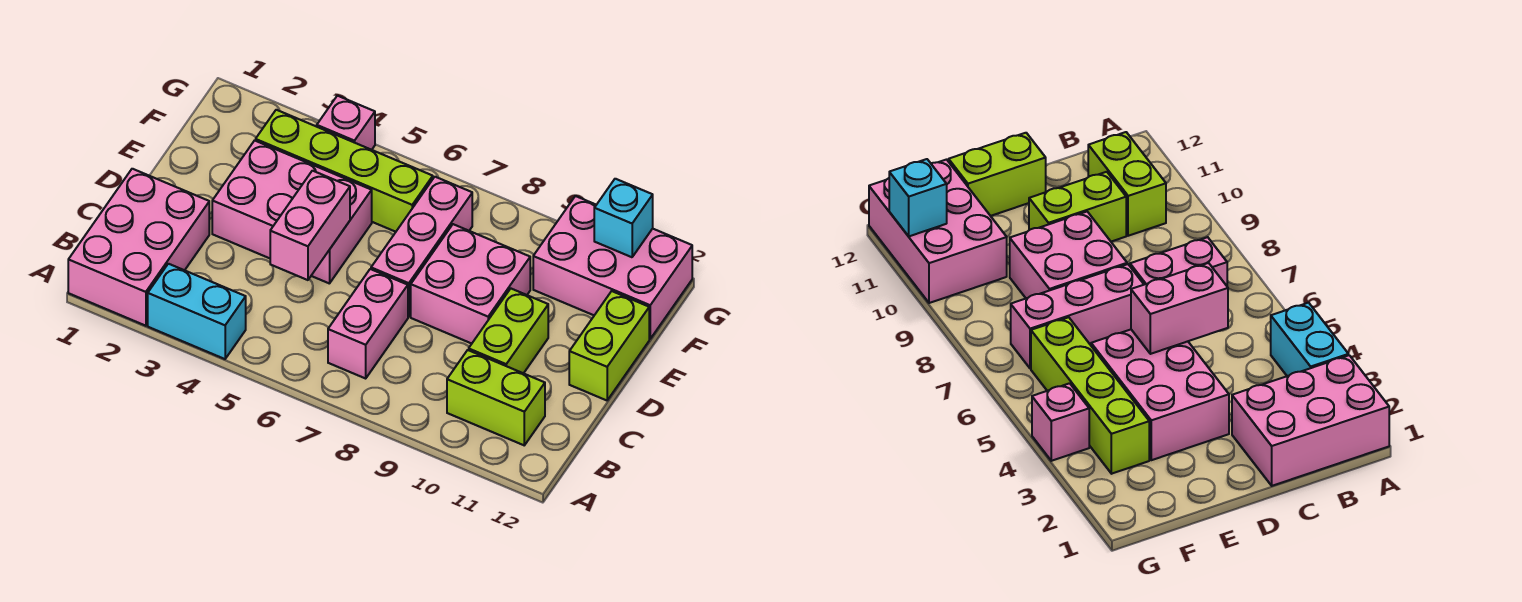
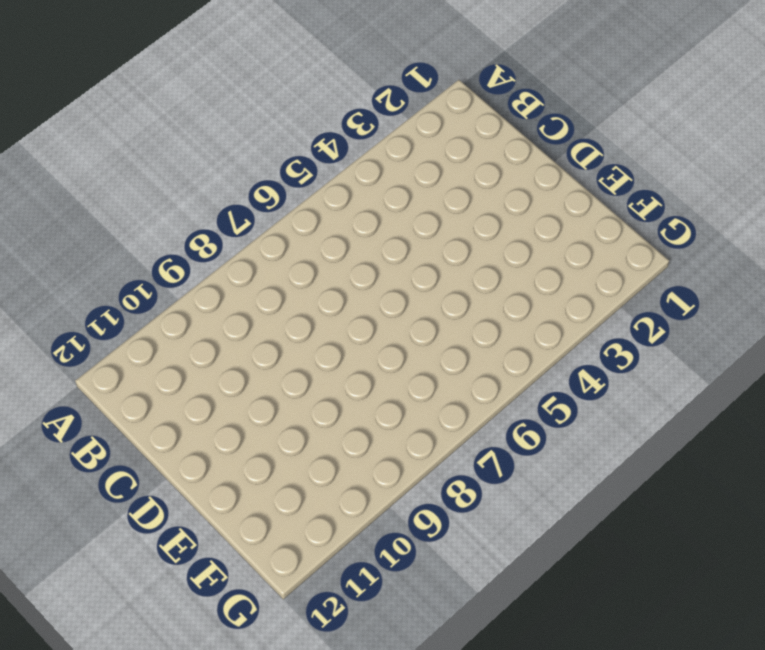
none -> pink 2x3 brick [68,169,209,326]
none -> cyan 1x2 brick [148,264,246,359]
none -> pink 1x2 brick [328,269,408,378]

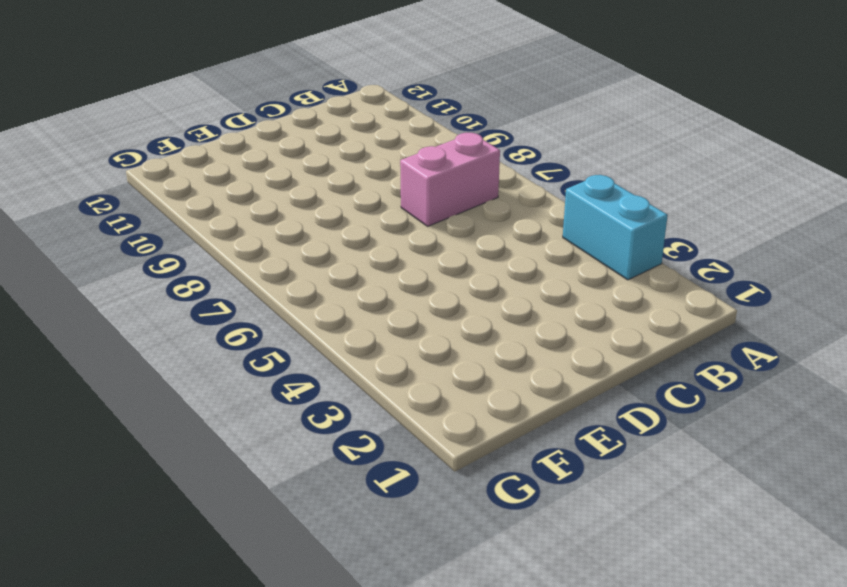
none -> pink 2x3 brick [68,169,209,326]
none -> lime 1x2 brick [447,350,545,445]
none -> lime 1x2 brick [469,289,548,373]

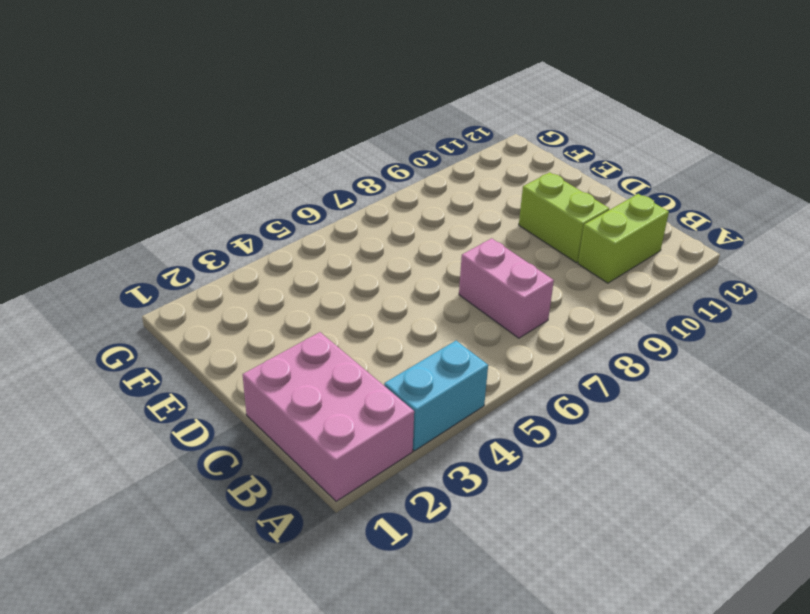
none -> pink 2x3 brick [212,140,372,284]
none -> pink 1x3 brick [371,177,472,317]
none -> pink 2x2 brick [411,224,530,344]

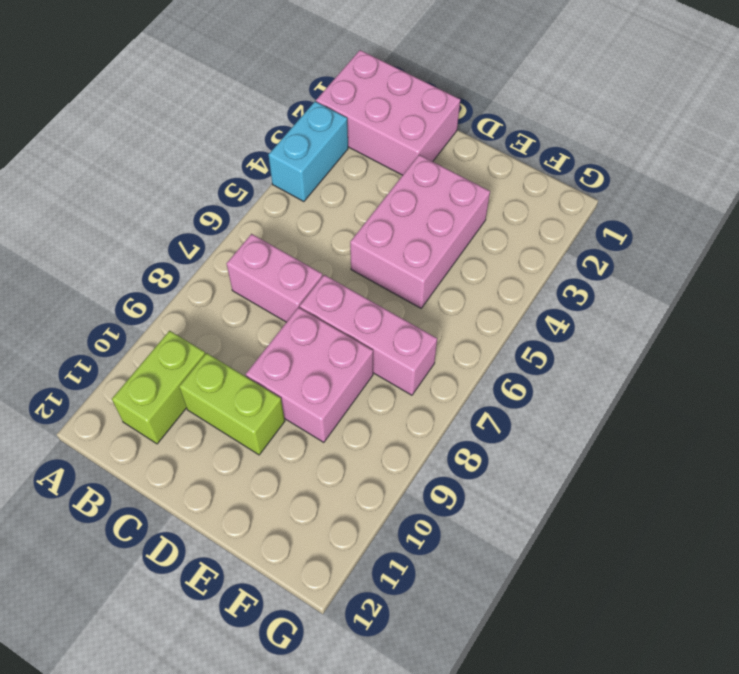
none -> lime 1x2 brick [569,291,649,400]
none -> lime 1x4 brick [256,110,433,232]
none -> pink 2x3 brick [533,196,692,339]

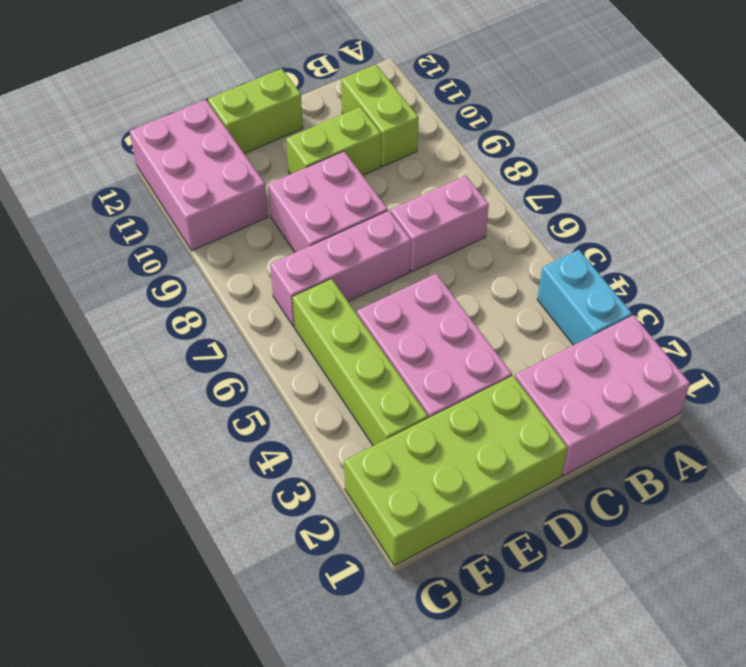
lime 2x4 brick [344,376,568,565] -> none
none -> pink 1x1 brick [317,96,375,150]
none -> pink 1x2 brick [270,171,350,280]
none -> cyan 1x1 brick [594,179,653,257]

